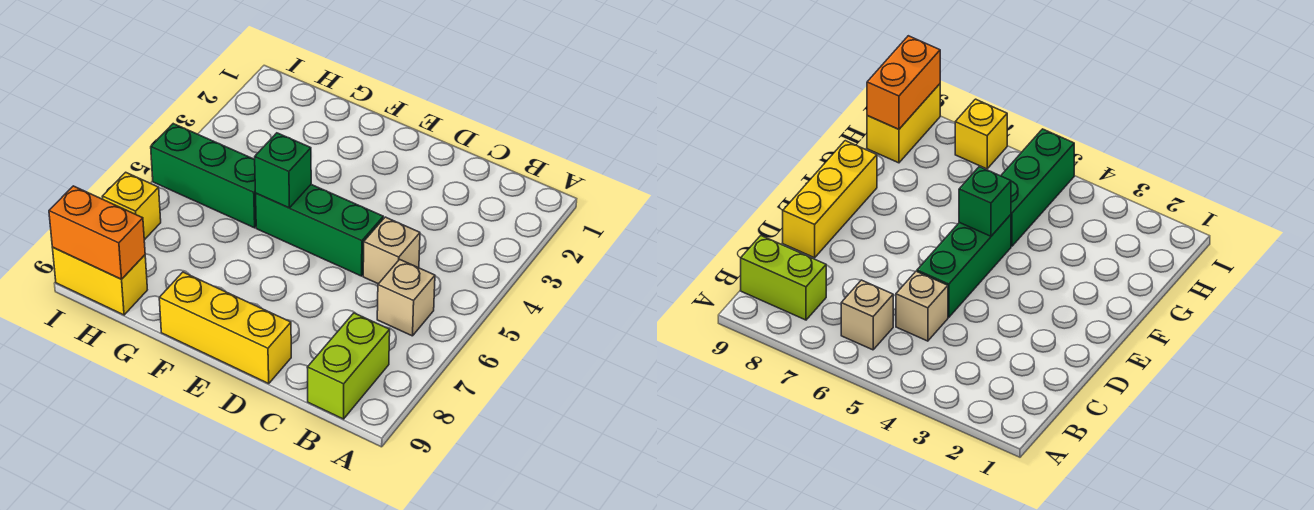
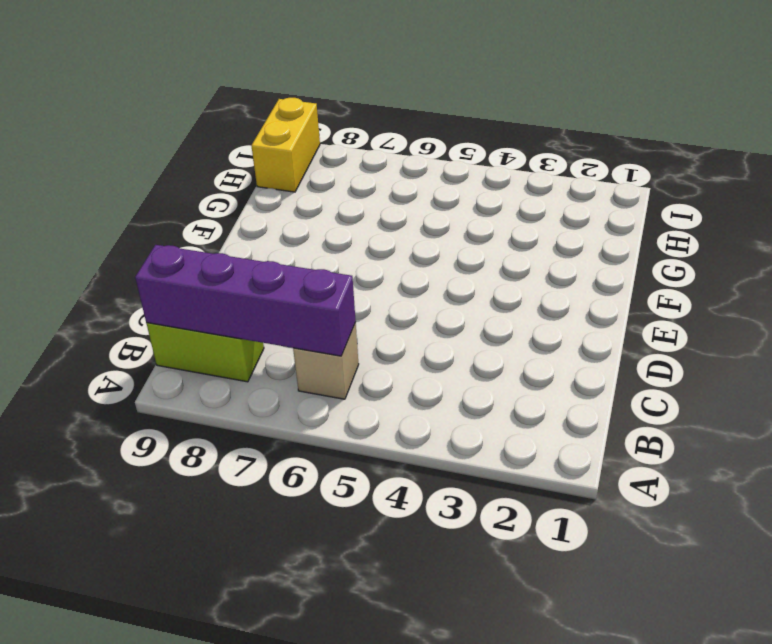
purple 1x4 brick [135,245,356,356] -> none
none -> tan 1x1 brick [363,217,420,284]
none -> green 1x3 brick [256,185,383,276]

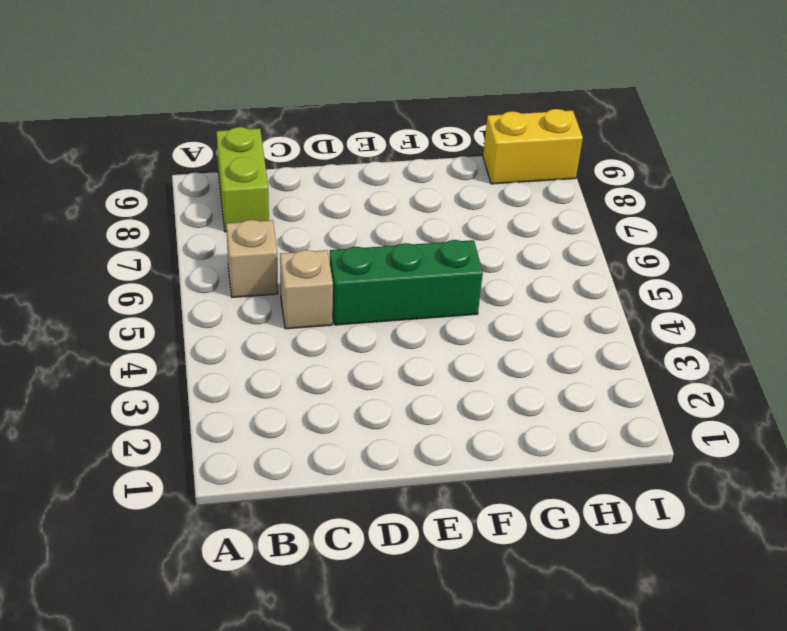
none -> yellow 1x3 brick [159,272,291,384]
none -> green 1x3 brick [151,124,256,228]

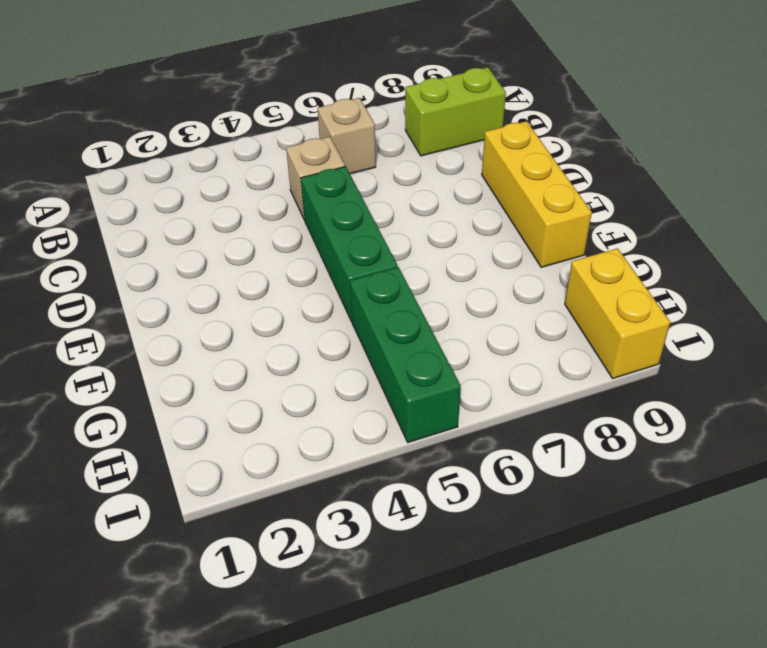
none -> yellow 1x1 brick [102,172,161,240]
none -> green 1x1 brick [255,133,311,208]

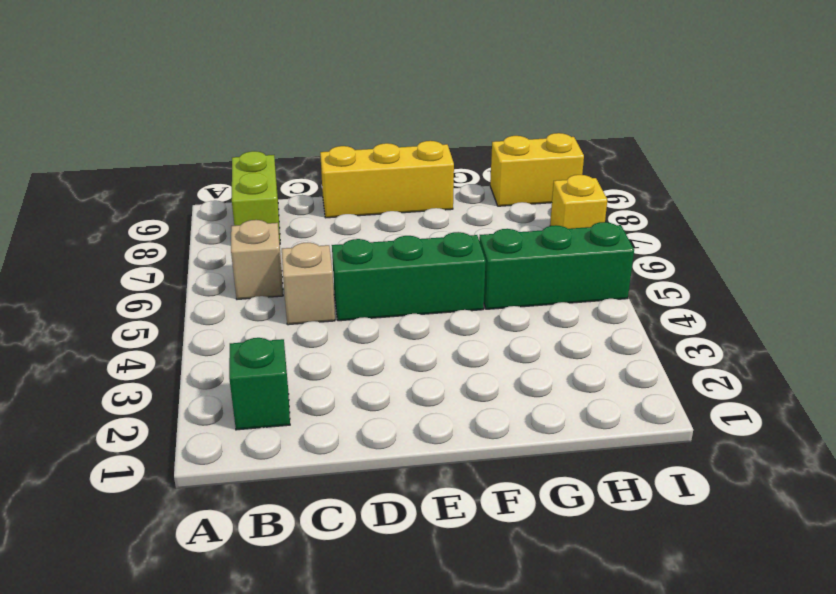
green 1x1 brick [229,338,290,430] -> green 1x1 brick moved to [255,133,311,208]
none -> orange 1x2 brick [49,186,145,279]

